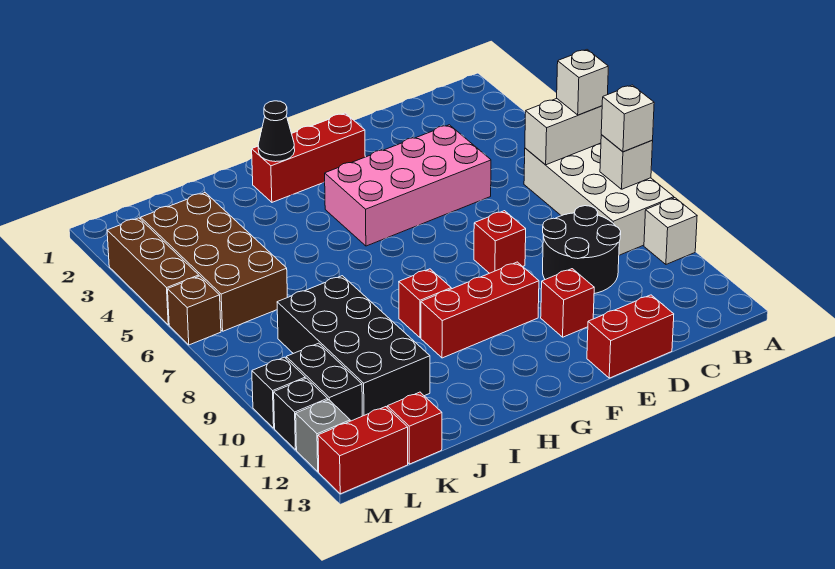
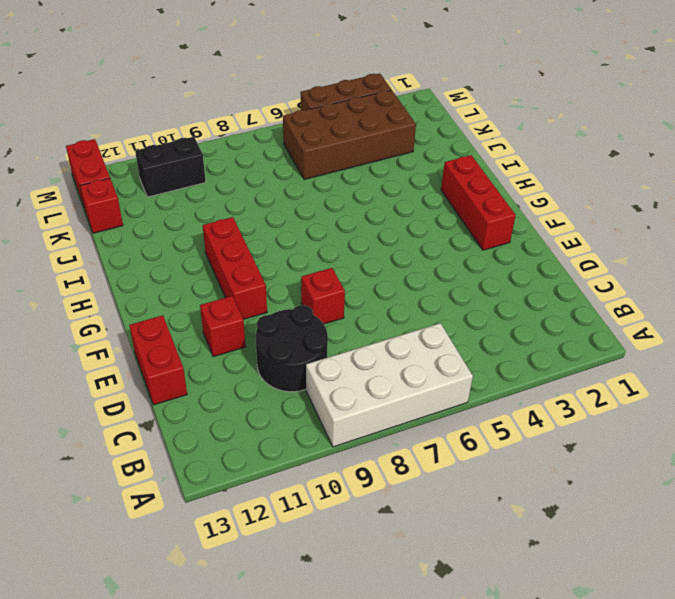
none -> white 1x1 brick [644,198,697,264]
none -> pink 2x4 brick [325,125,491,246]
none -> red 1x1 brick [399,269,451,338]

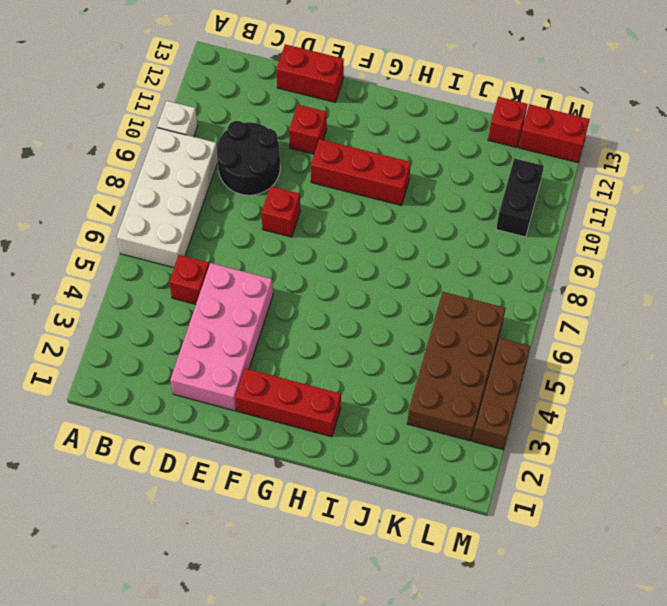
red 1x1 brick [169,255,209,304] -> red 1x1 brick moved to [399,269,451,338]
pink 2x4 brick [170,263,273,411] -> pink 2x4 brick turned to [325,125,491,246]
none -> black 2x4 brick [277,276,430,416]
none -> brown 1x1 brick [168,276,221,345]
none -> black 1x1 brick [252,357,306,428]

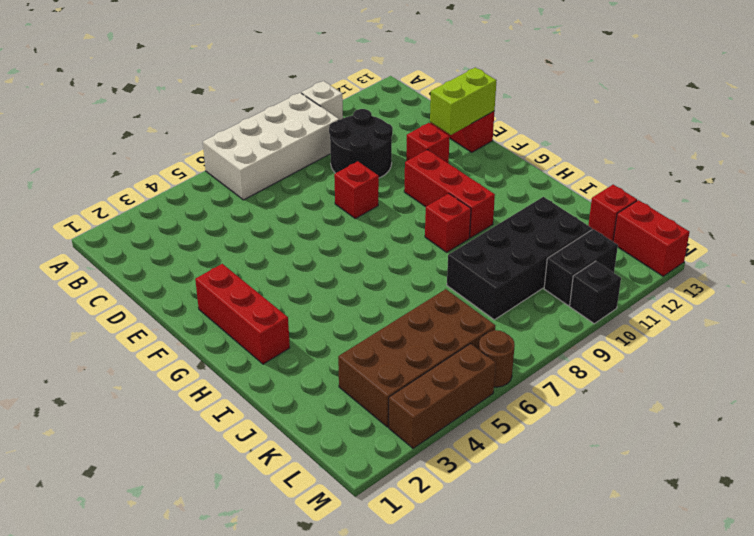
lime 1x2 brick [430,67,497,135] -> none
brown 1x1 round brick [479,330,515,387] -> brown 1x1 brick [168,276,221,345]
none -> pink 2x4 brick [325,125,491,246]
none -> black 1x1 brick [274,378,328,450]
none -> grey 1x1 brick [296,400,350,472]

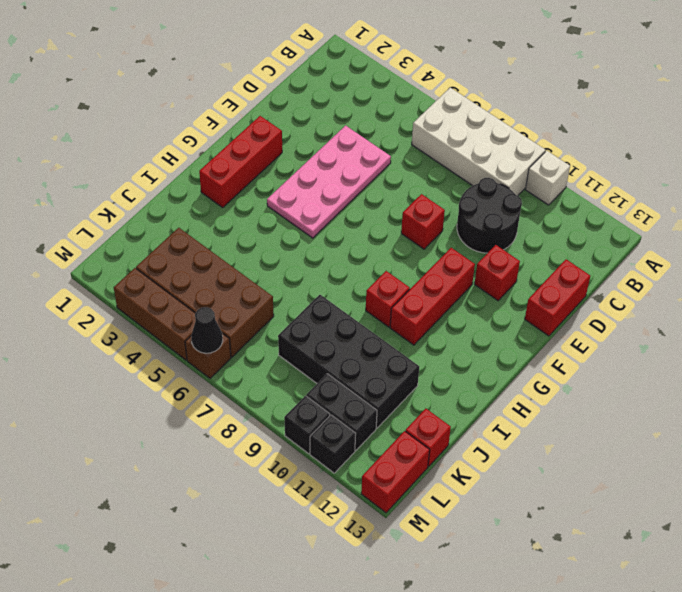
pink 2x4 plate [267,126,391,238] -> pink 2x4 brick [325,125,491,246]
black 1x1 cone [191,307,223,353] -> black 1x1 cone moved to [258,101,295,162]
none -> grey 1x1 brick [296,400,350,472]
none -> white 1x2 brick [525,99,602,165]
none -> white 1x1 brick [600,135,653,189]

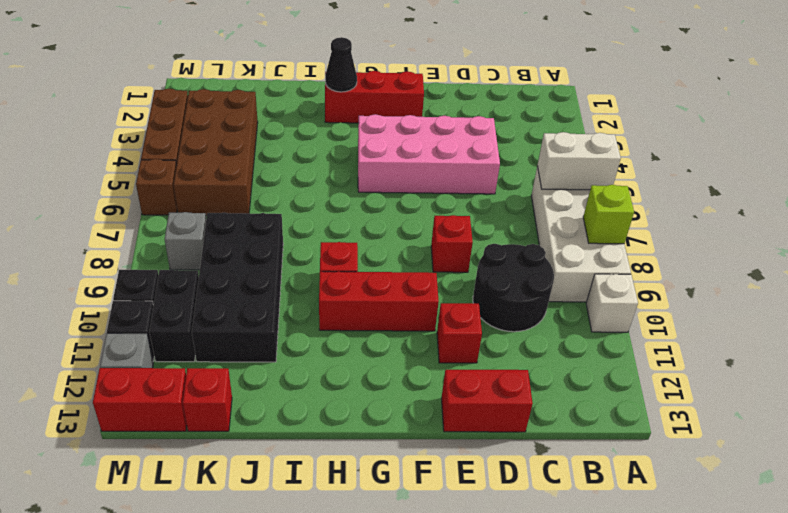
lime 1x1 brick [583,185,634,244] -> white 1x1 brick [600,135,653,189]
grey 1x1 brick [165,212,206,270] -> none
none -> white 1x1 brick [557,50,608,115]
none -> white 1x1 brick [601,85,654,152]

